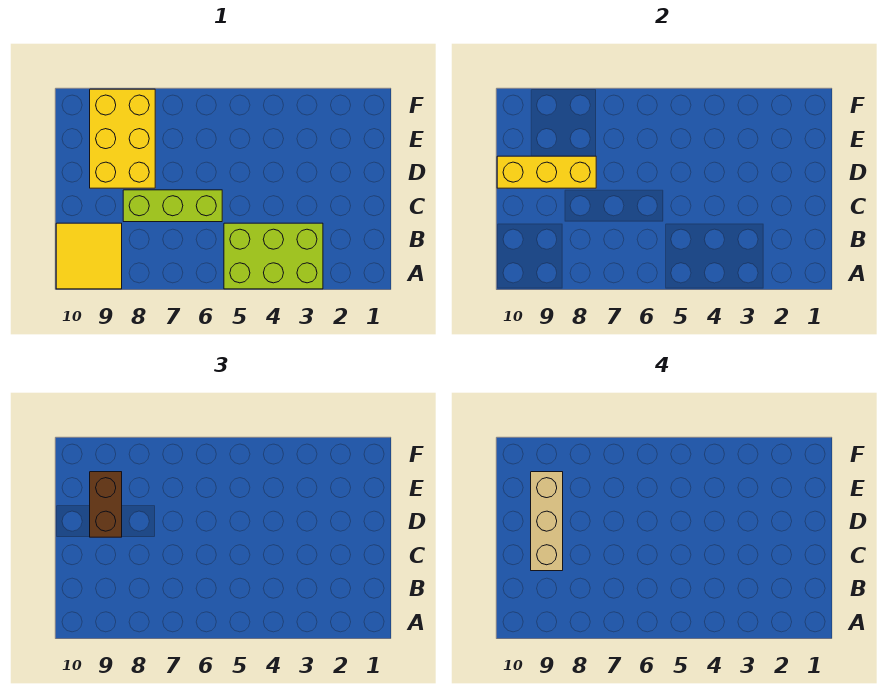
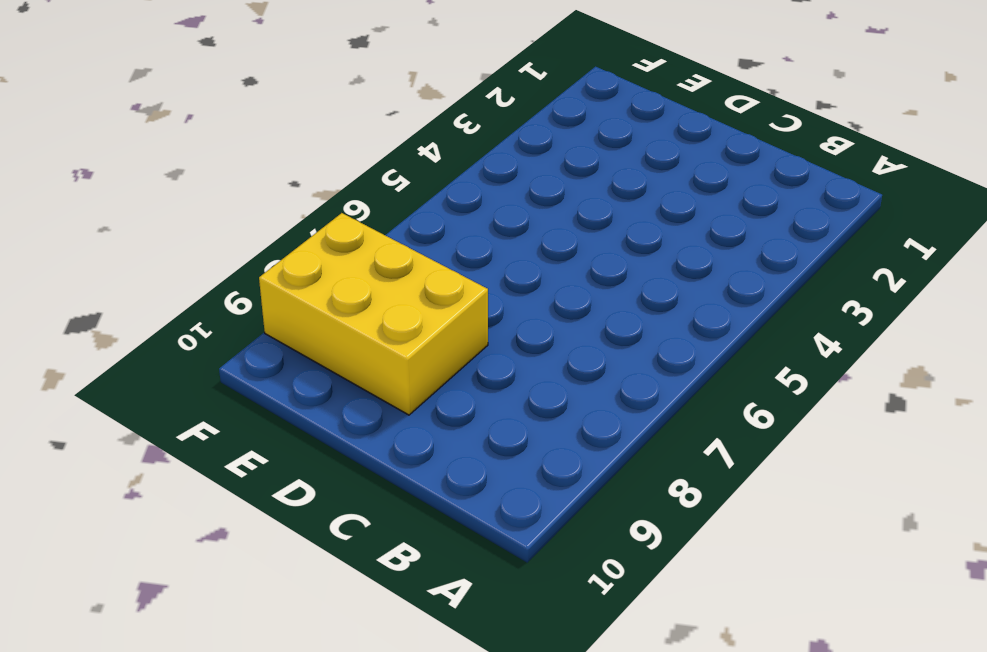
none -> lime 2x3 brick [224,223,323,289]
none -> yellow 2x2 tile [56,223,122,289]

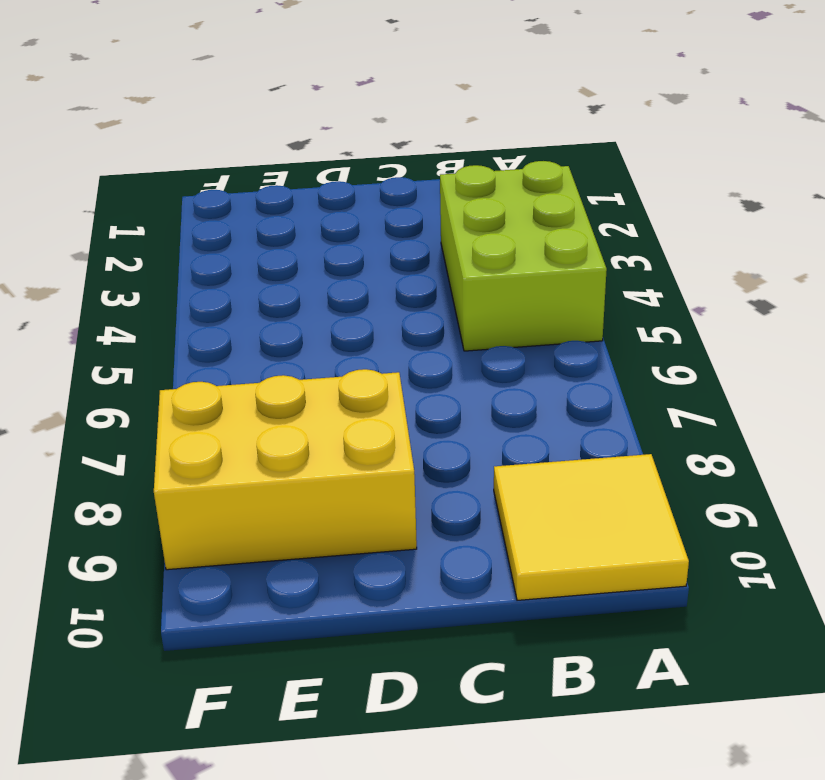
none -> lime 1x3 brick [123,190,222,222]
none -> yellow 1x3 brick [497,156,596,188]

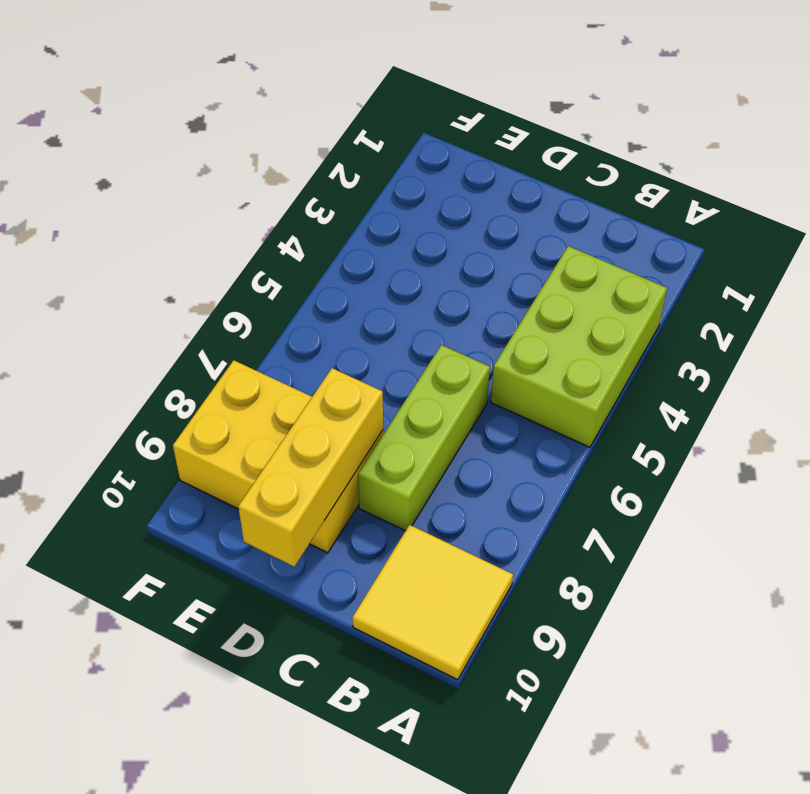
none -> brown 1x2 brick [90,472,122,537]
none -> tan 1x3 brick [531,472,563,571]

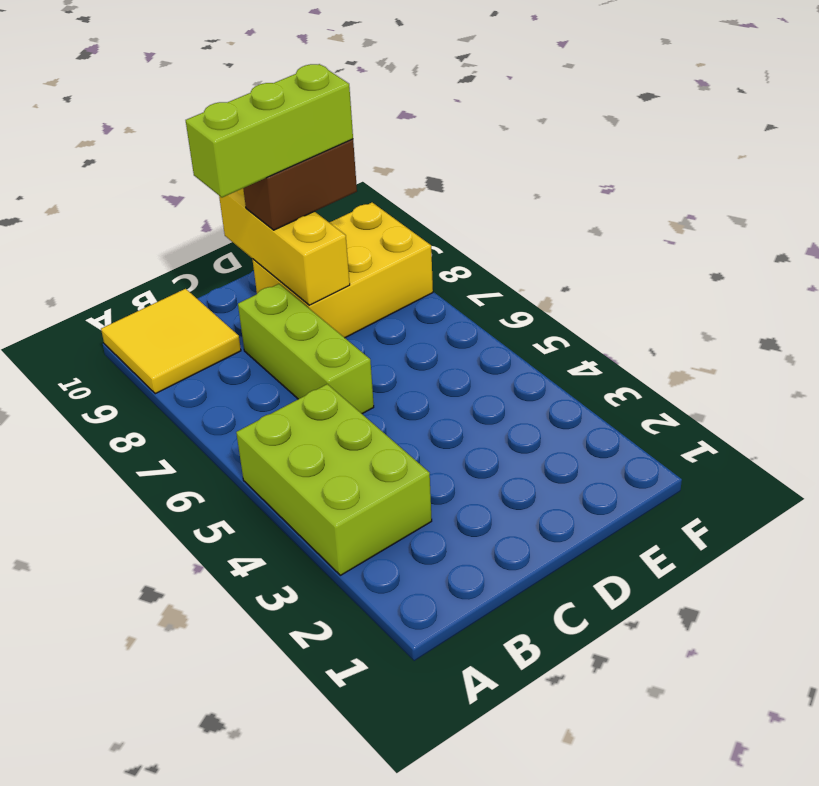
lime 1x3 brick [186,64,353,197] -> tan 1x3 brick [531,472,563,571]

